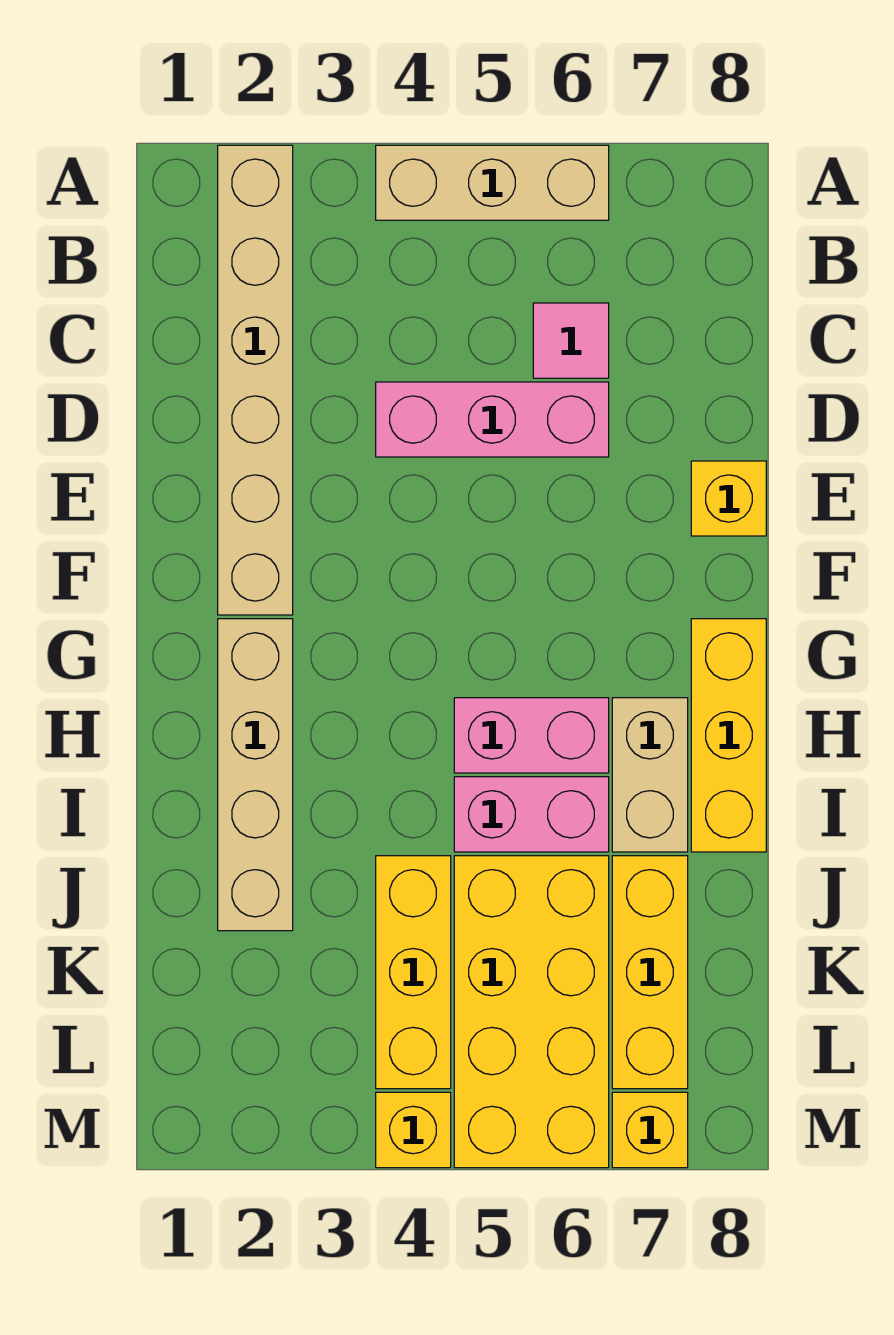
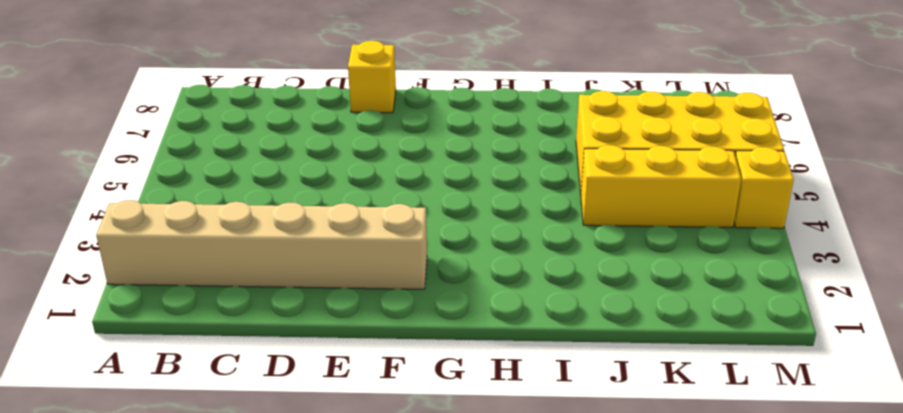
none -> tan 1x3 brick [376,145,609,220]
none -> pink 1x1 tile [533,303,609,378]
none -> pink 1x3 brick [376,382,609,457]

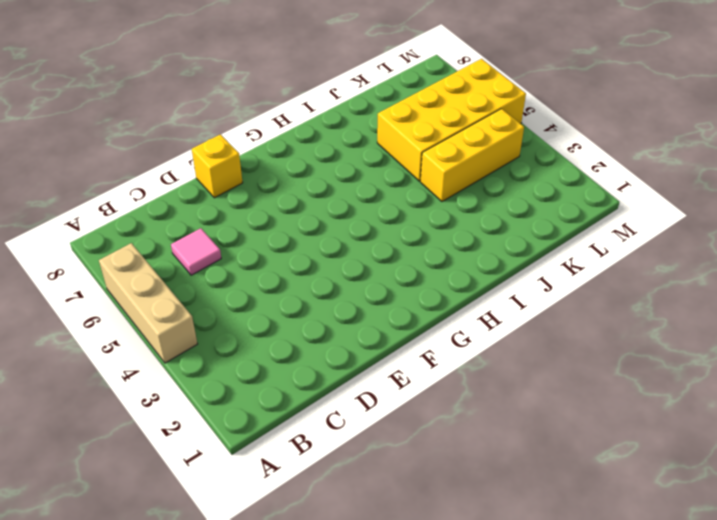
none -> tan 1x6 brick [218,145,293,615]
none -> pink 1x3 brick [376,382,609,457]
none -> tan 1x4 brick [218,619,293,931]

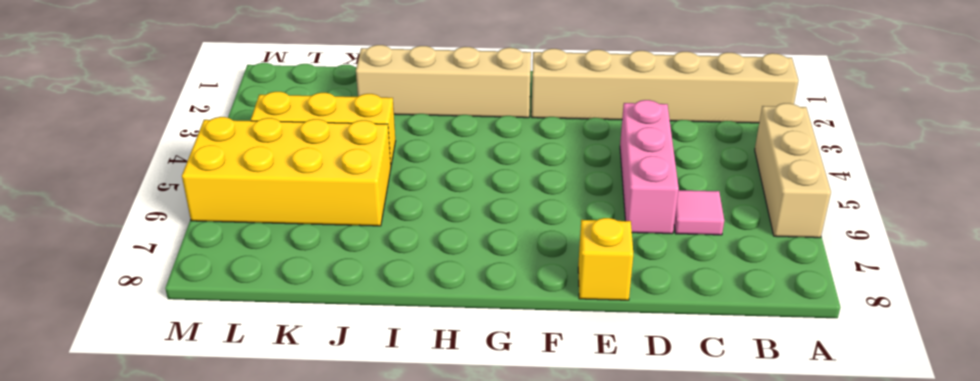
none -> yellow 1x3 brick [691,619,766,852]
none -> pink 1x2 brick [454,698,609,773]
none -> tan 1x2 brick [612,698,688,852]

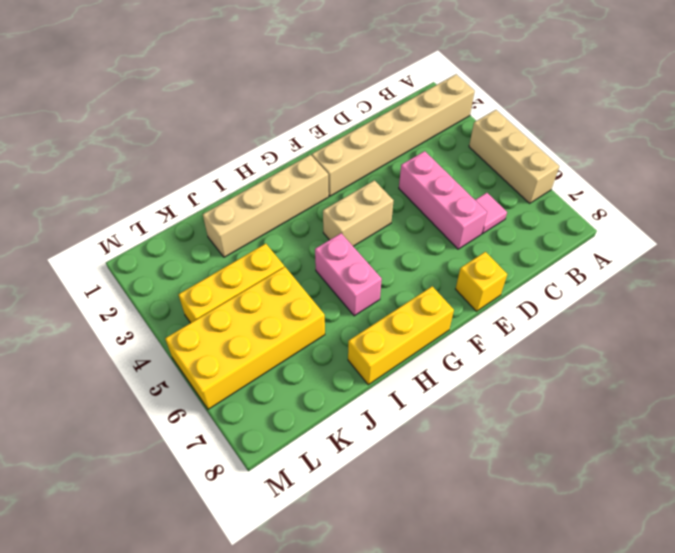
tan 1x2 brick [323,180,394,246] -> tan 1x2 brick moved to [612,698,688,852]
none -> pink 1x2 brick [454,777,609,852]
none -> yellow 1x3 brick [612,856,688,1089]
none -> yellow 1x1 brick [376,1092,451,1168]

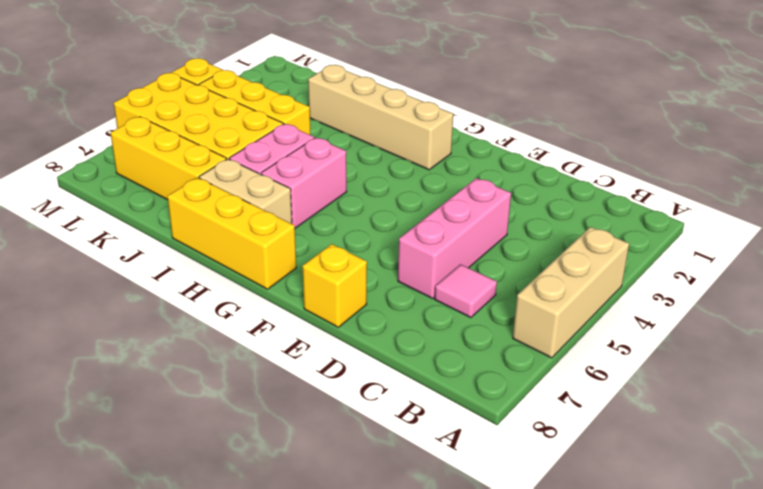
none -> tan 1x6 brick [218,145,293,615]
none -> yellow 1x1 brick [612,1092,688,1168]

